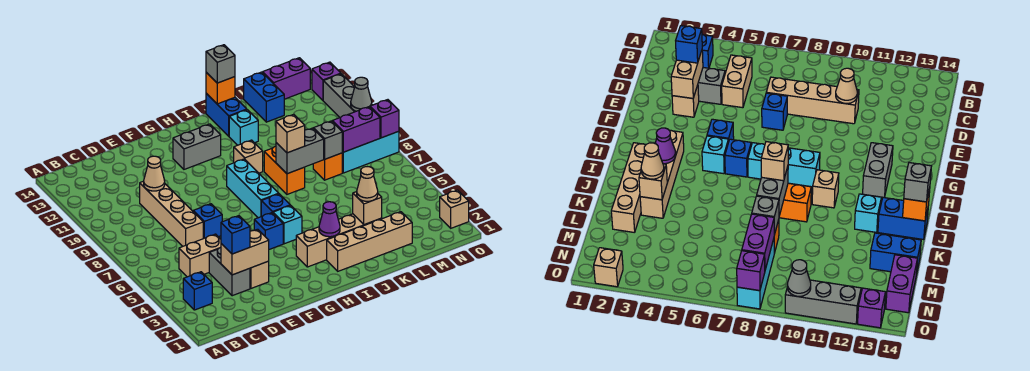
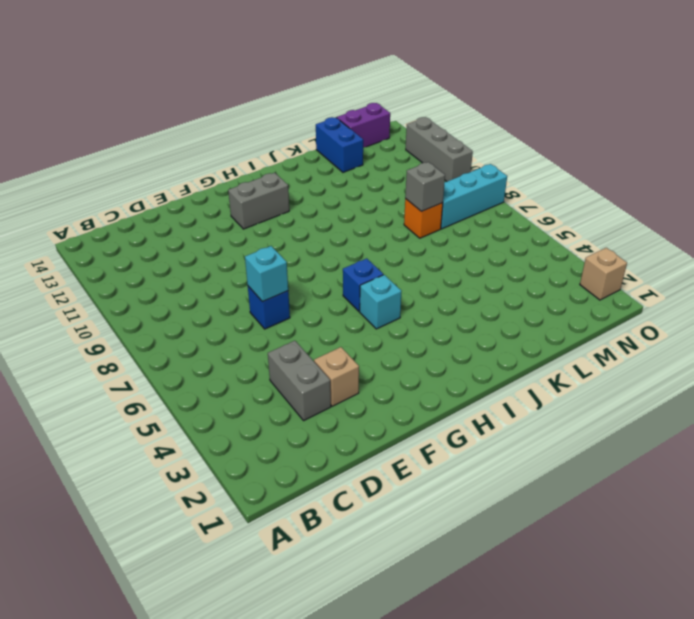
cyan 1x1 brick [245,246,288,302] -> cyan 1x1 brick moved to [229,110,258,145]
none -> blue 1x1 brick [183,272,212,310]
none -> tan 1x2 brick [179,234,221,277]
none -> tan 1x4 brick [140,181,203,246]
none -> blue 1x1 brick [254,213,283,249]

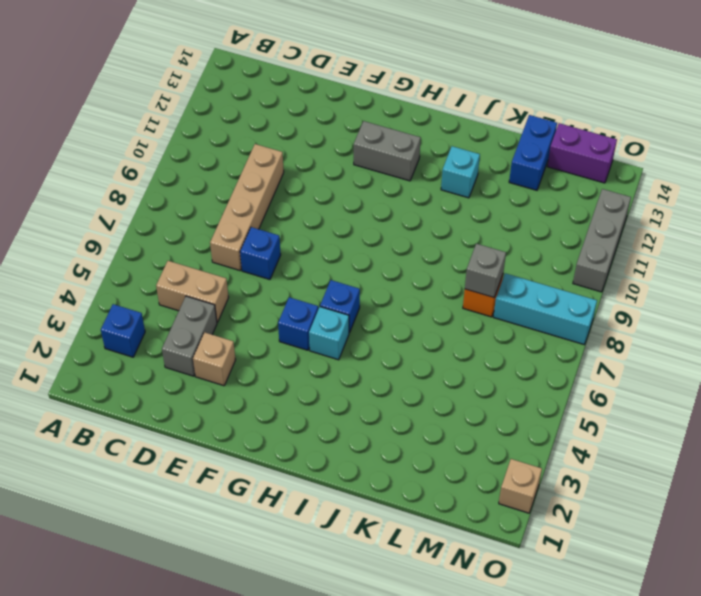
none -> tan 1x4 brick [296,214,382,267]
none -> cyan 1x3 brick [227,159,279,218]
none -> tan 1x4 brick [327,212,412,271]
none -> tan 1x1 brick [234,140,263,173]

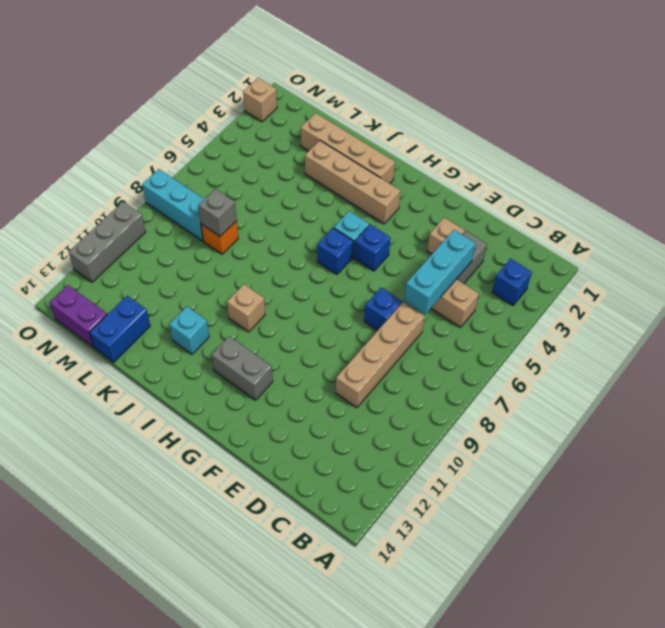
cyan 1x3 brick [404,230,475,314] -> cyan 1x3 brick moved to [227,159,279,218]
none -> orange 1x2 brick [264,146,305,194]
none -> blue 1x2 brick [206,94,247,136]
none -> purple 1x1 brick [312,62,341,100]
none -> tan 1x2 brick [221,229,269,275]

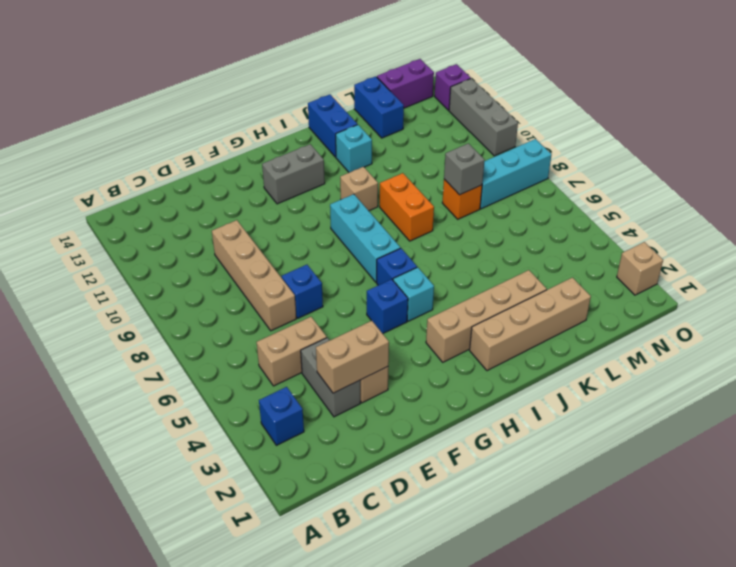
none -> tan 1x1 cone [144,156,165,191]
none -> purple 1x1 cone [319,202,340,237]
none -> grey 1x2 brick [276,128,324,174]
none -> orange 1x1 brick [206,73,235,104]

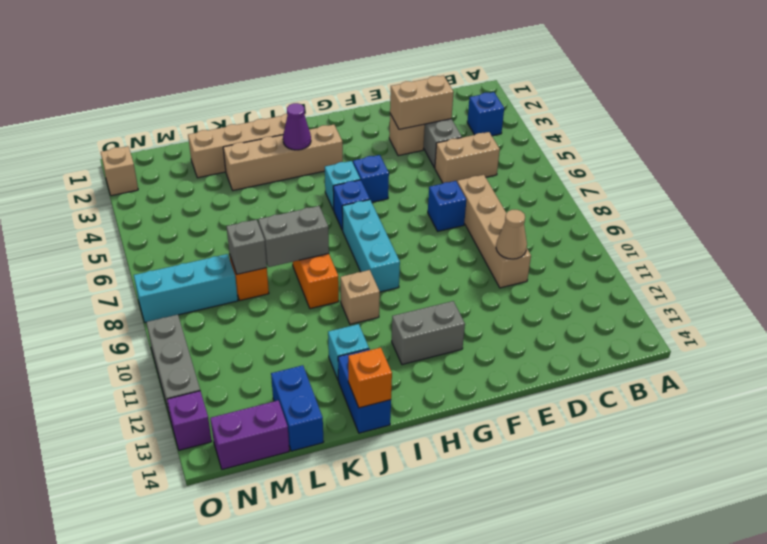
none -> tan 1x1 brick [353,192,382,225]
none -> purple 1x2 brick [332,107,380,152]
none -> purple 1x1 brick [370,100,399,138]
none -> grey 1x1 cone [351,77,372,111]

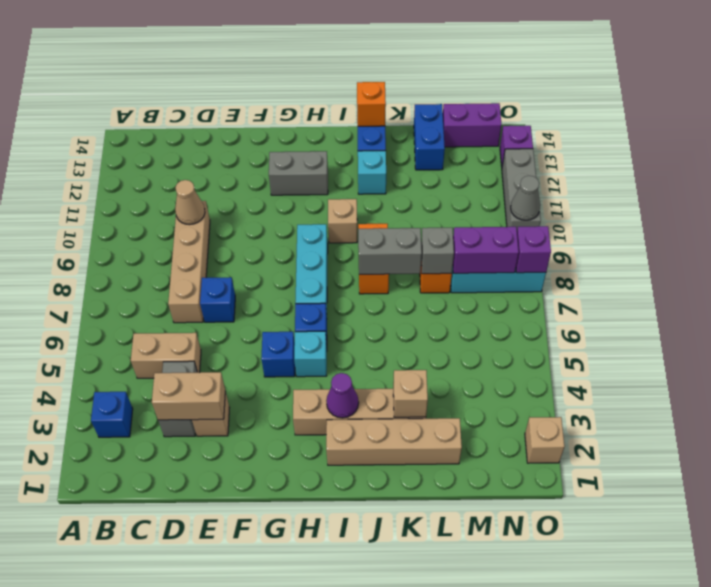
none -> blue 1x1 brick [221,216,250,254]
none -> tan 1x1 brick [276,114,305,153]
none -> grey 1x1 brick [206,45,235,83]
none -> tan 1x1 cone [357,167,378,201]

